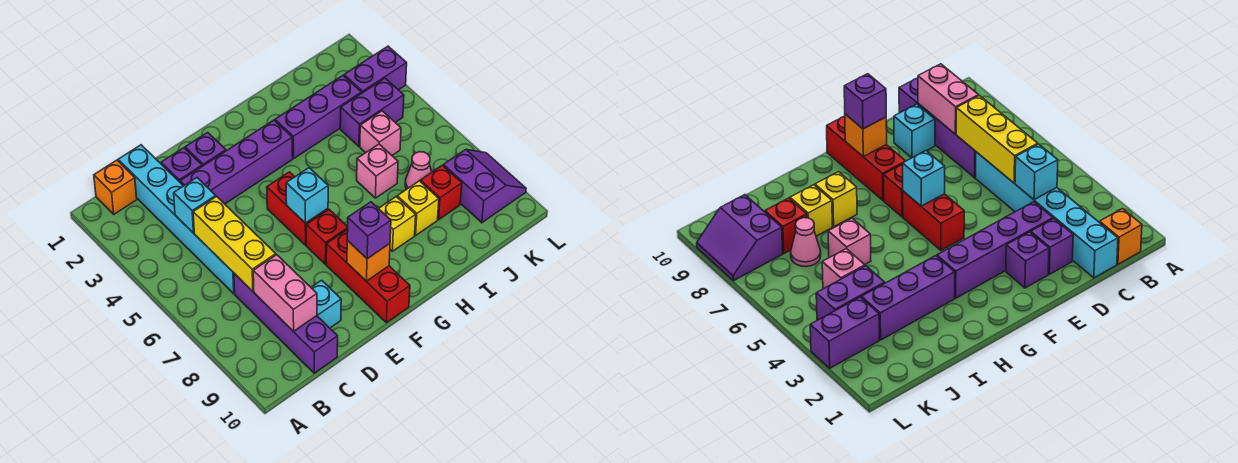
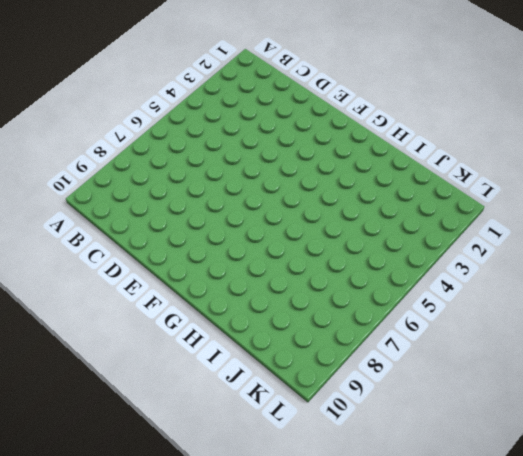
none -> orange 1x1 brick [94,160,137,214]
none -> cyan 1x6 brick [118,145,235,294]
none -> purple 1x4 brick [234,273,338,373]

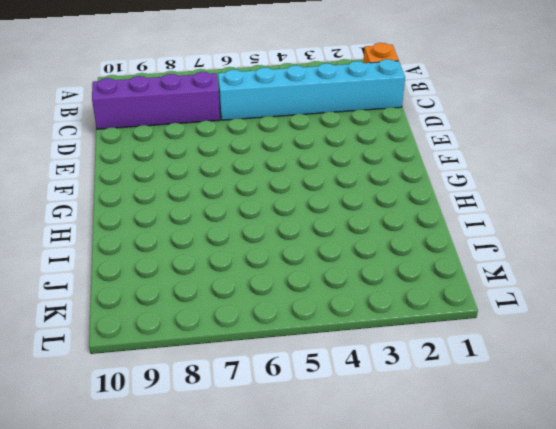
none -> purple 1x1 brick [161,148,202,182]
none -> purple 1x4 brick [180,120,293,204]
none -> cyan 1x1 brick [311,280,341,328]

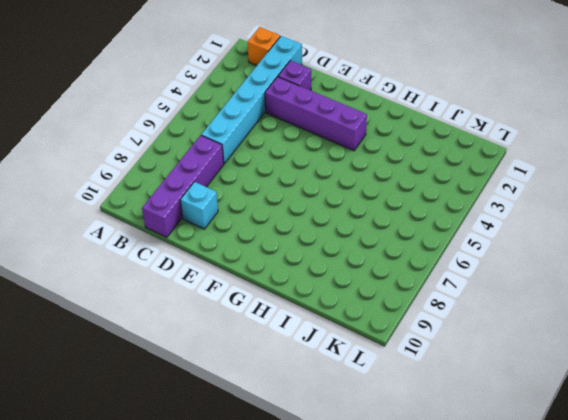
none -> purple 1x1 brick [185,132,226,166]
none -> red 1x2 brick [267,172,328,245]
none -> red 1x1 brick [306,210,348,264]

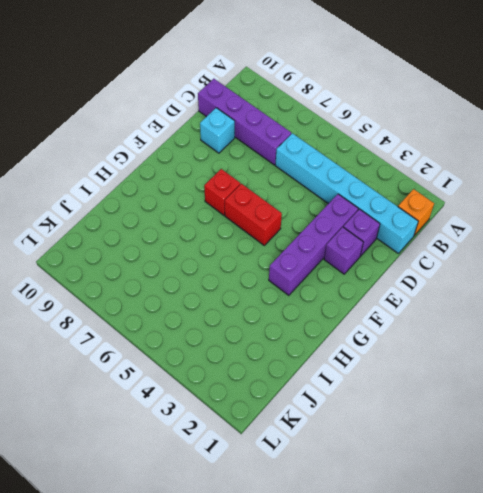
none -> red 1x3 brick [326,229,410,323]
none -> purple 1x3 brick [275,76,362,158]
none -> yellow 1x1 brick [378,197,416,251]

